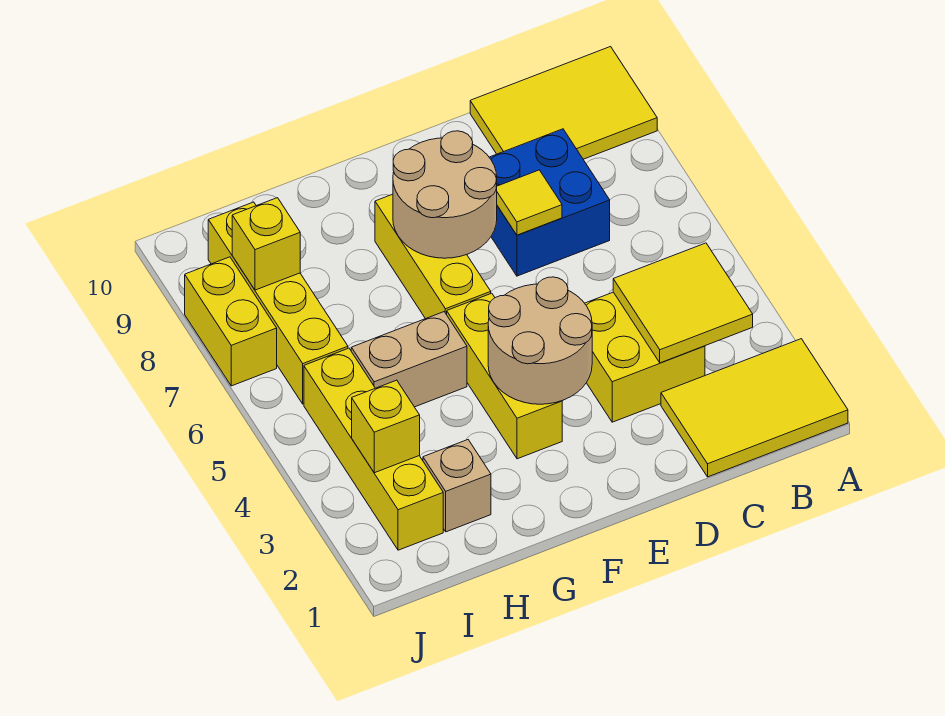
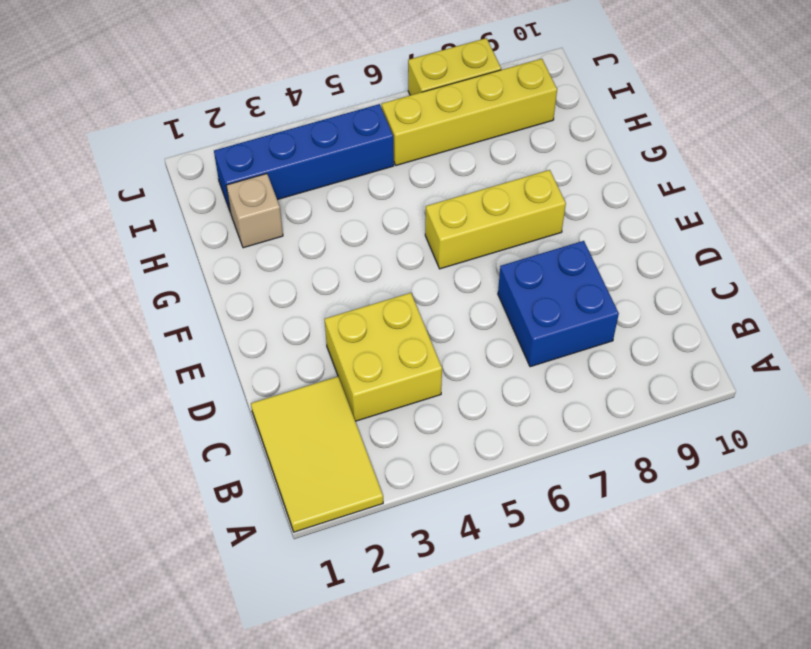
blue 1x4 brick [214,104,394,213] -> yellow 1x4 brick [304,348,443,550]
none -> yellow 2x3 tile [470,47,657,159]
none -> yellow 1x3 brick [447,293,562,459]
none -> tan 1x2 brick [351,312,467,407]

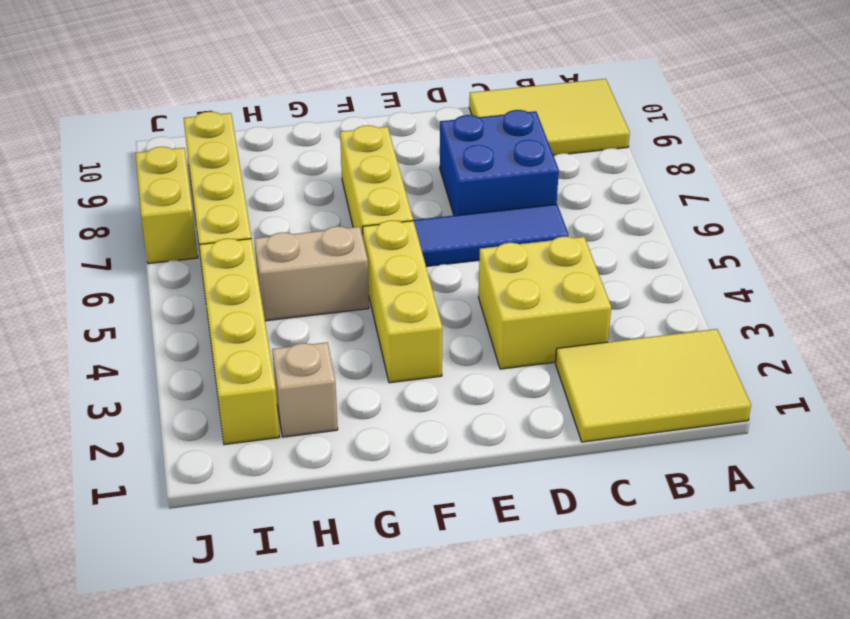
blue 1x3 tile [413,204,569,266] -> none
none -> yellow 2x2 tile [613,243,753,363]
none -> yellow 1x1 tile [497,170,562,235]
none -> tan 2x2 round brick [488,277,592,404]

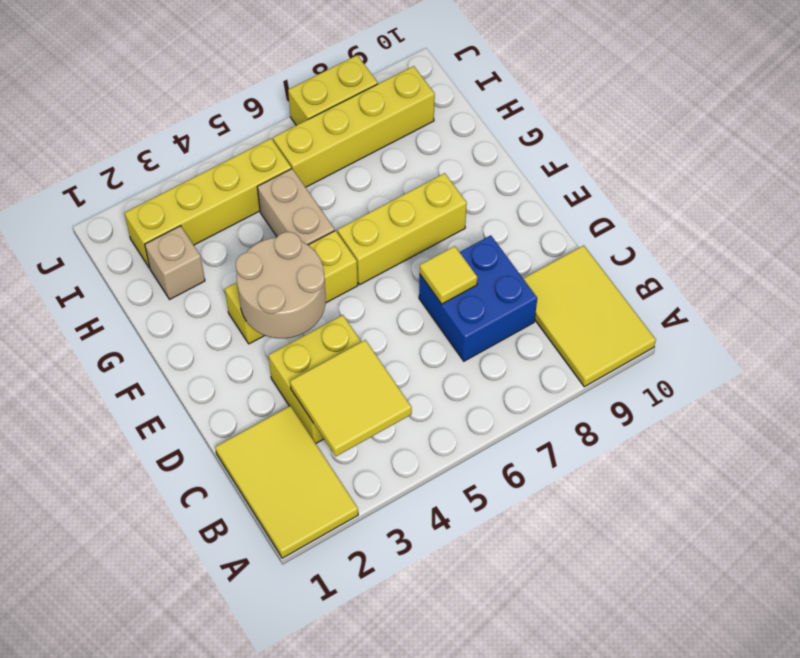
none -> tan 2x2 round brick [393,131,497,258]
none -> yellow 1x1 brick [352,380,420,473]
none -> yellow 1x1 brick [232,198,300,290]

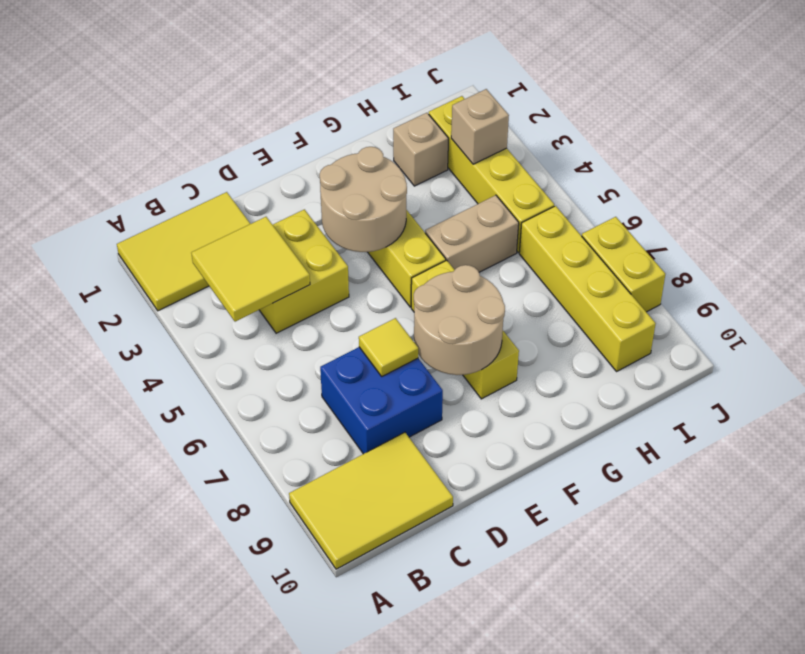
tan 1x1 brick [451,89,509,164] -> yellow 1x1 brick [352,380,420,473]
none -> yellow 1x1 brick [232,198,300,290]

